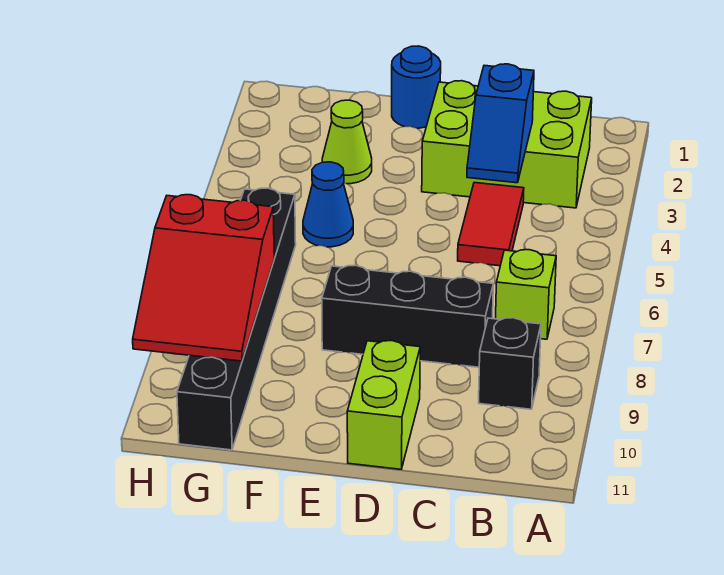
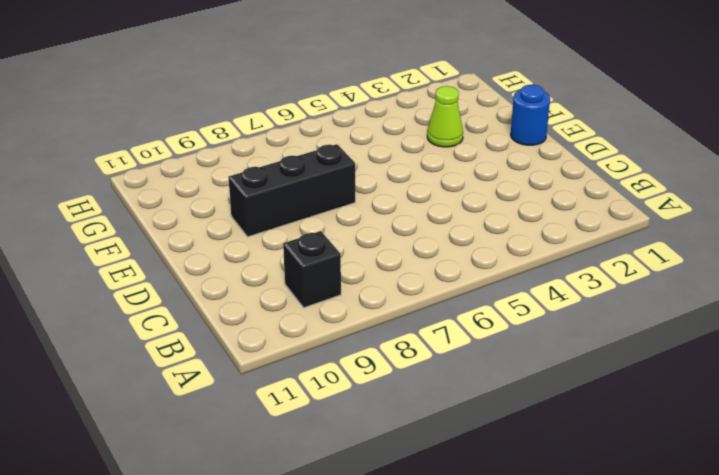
black 1x3 brick [228,144,355,237] -> black 1x3 brick turned to [322,265,493,367]
none -> lime 2x3 brick [422,81,592,208]
none -> lime 1x1 brick [496,250,556,339]
none -> red 1x2 tile [458,183,524,266]

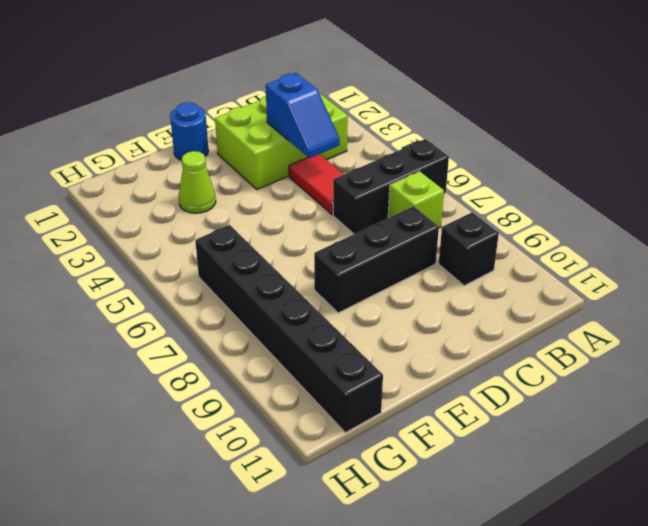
black 1x3 brick [333,139,449,234] -> none
none -> lime 1x2 brick [347,341,420,469]
none -> blue 1x1 cone [303,162,353,247]
none -> red 2x3 slope [133,195,274,361]

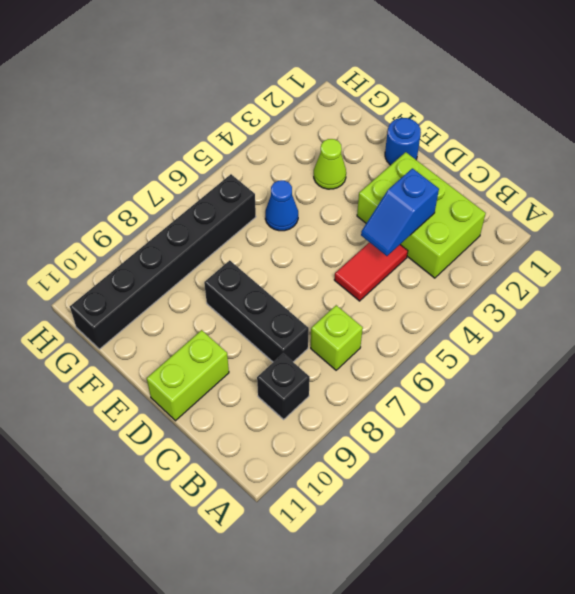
none -> red 2x3 slope [133,195,274,361]

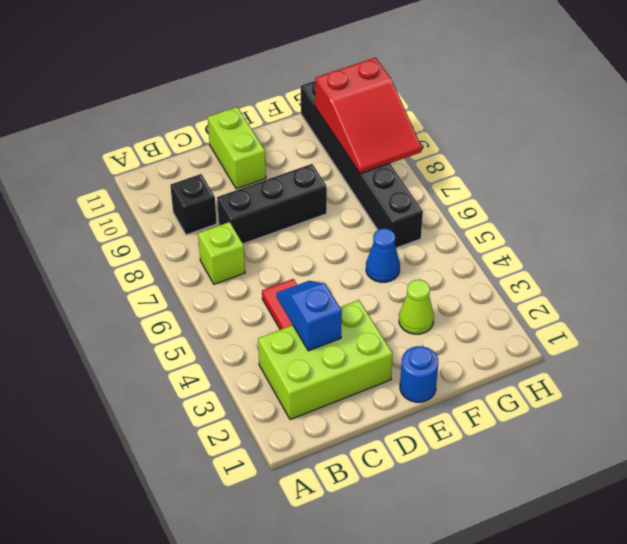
red 2x3 slope [315,58,422,174] -> red 2x3 slope turned to [133,195,274,361]

